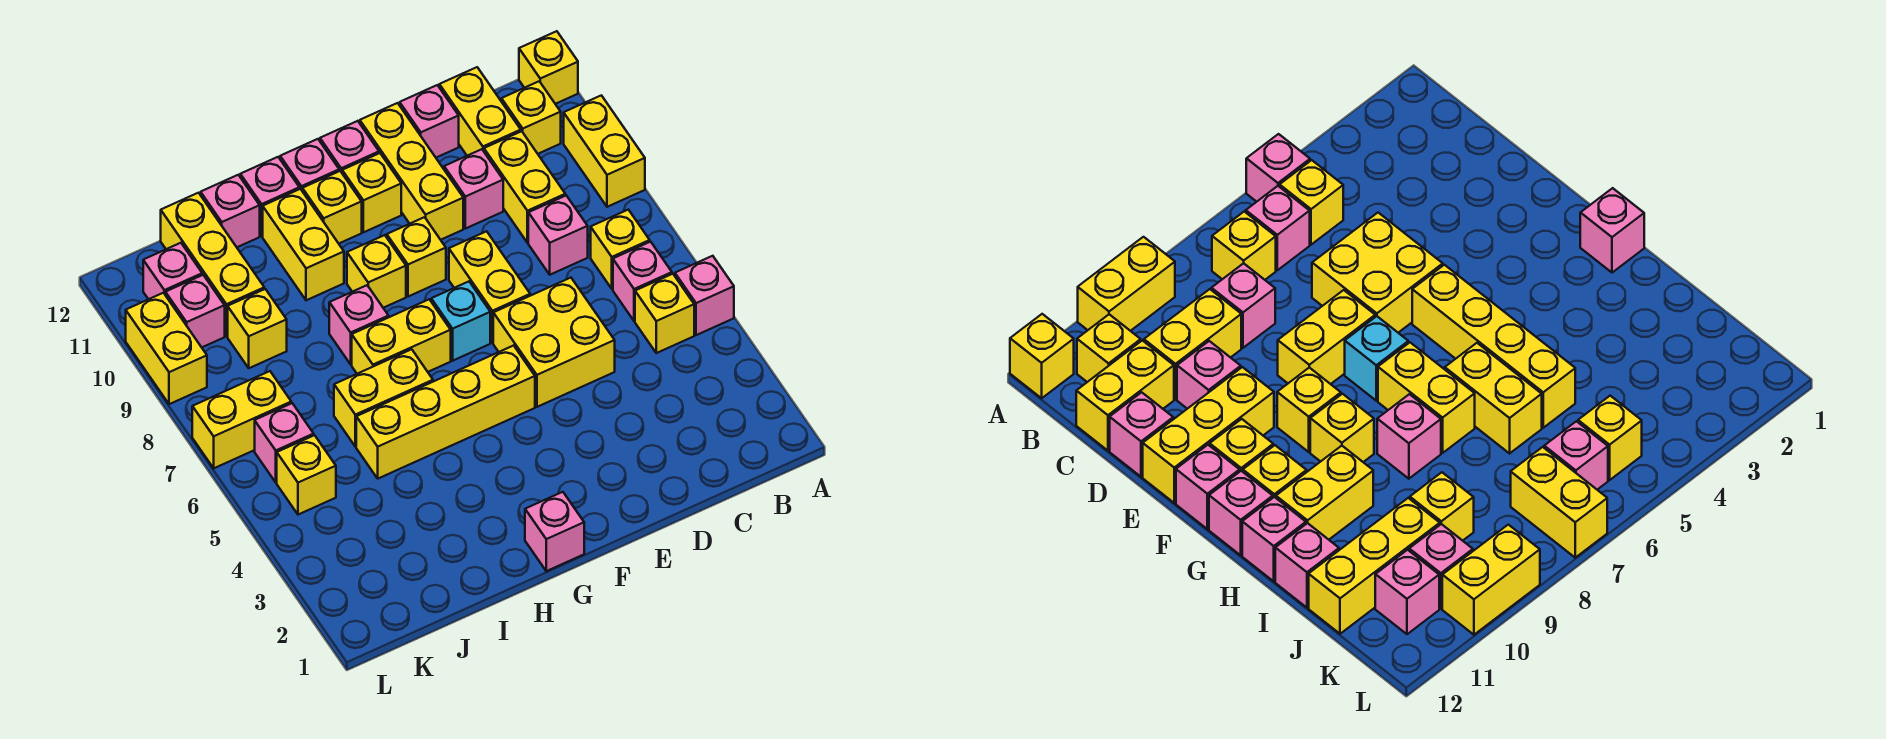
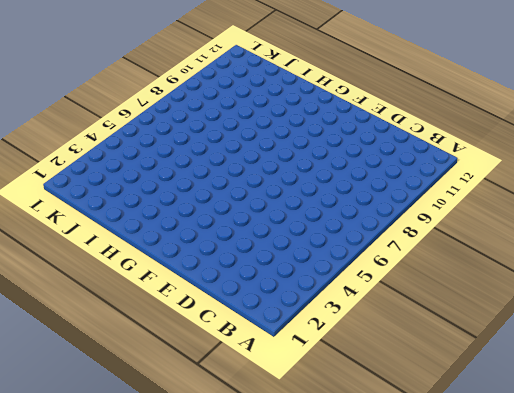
none -> pink 1x1 brick [675,256,734,335]
none -> yellow 1x2 brick [564,95,645,207]
none -> yellow 1x1 brick [519,31,578,104]
none -> yellow 1x1 brick [635,274,694,353]

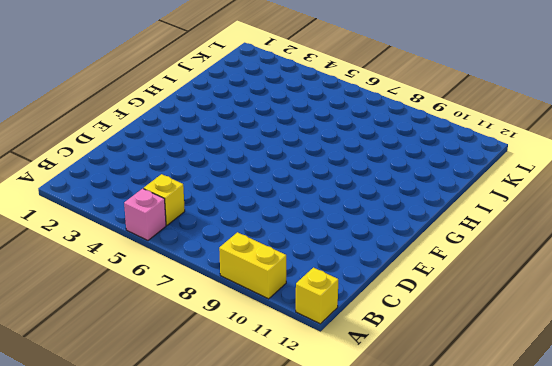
none -> pink 1x1 brick [613,242,672,321]
none -> yellow 1x1 brick [591,210,650,289]
none -> yellow 1x1 brick [502,81,561,154]
none -> pink 1x1 brick [528,196,588,275]

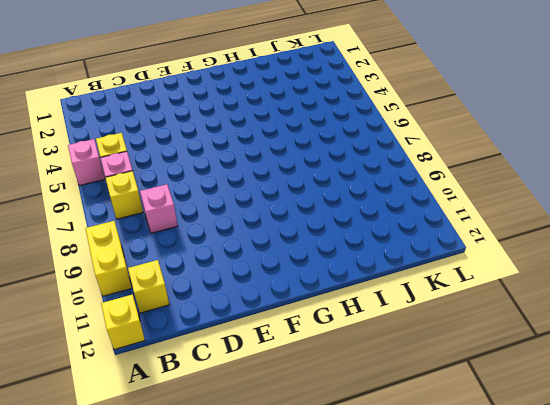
none -> yellow 1x2 brick [484,131,565,243]
none -> yellow 1x2 brick [439,67,521,156]
none -> yellow 2x2 brick [493,278,615,407]
none -> pink 1x1 brick [444,149,503,229]

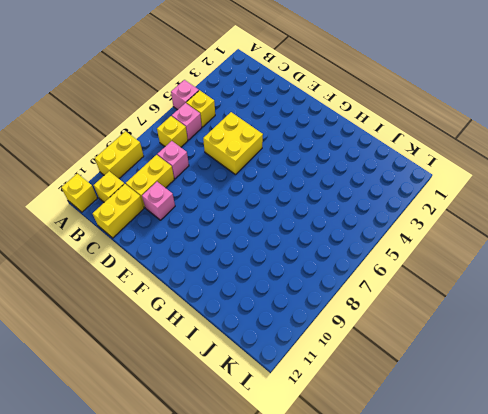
none -> pink 1x1 brick [400,85,459,158]
none -> yellow 1x2 brick [449,231,530,343]
none -> yellow 1x3 brick [360,103,463,240]
none -> yellow 1x4 brick [356,345,535,479]

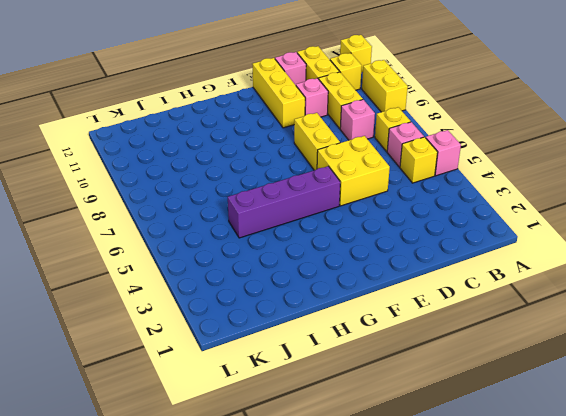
purple 1x4 brick [228,166,340,238] -> yellow 1x4 brick [356,345,535,479]
none -> cyan 1x1 brick [431,282,490,361]
none -> yellow 1x1 brick [387,217,446,297]
none -> yellow 1x1 brick [342,153,401,232]
none -> pink 1x1 brick [320,121,379,172]

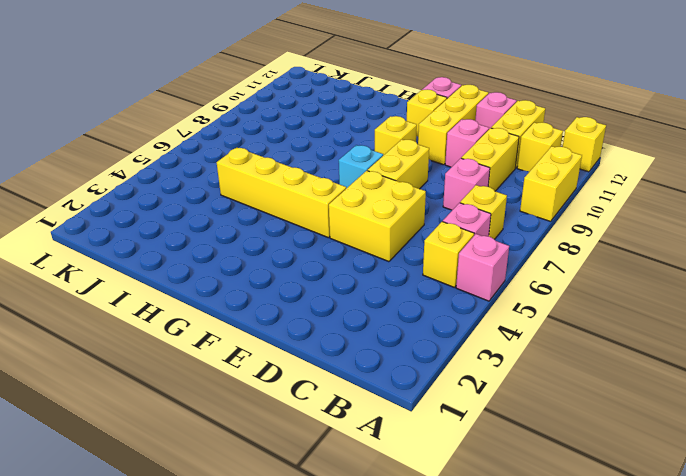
none -> pink 1x1 brick [525,492,584,571]
none -> yellow 1x2 brick [352,299,451,374]
none -> yellow 1x1 brick [347,235,406,308]
none -> yellow 1x1 brick [302,171,362,243]

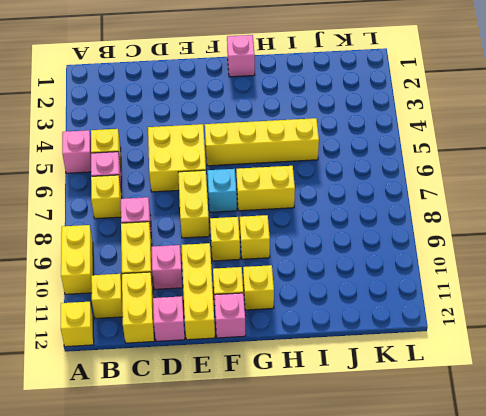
none -> pink 1x1 brick [280,139,339,190]
none -> yellow 1x2 brick [334,349,433,447]
none -> pink 1x1 brick [329,285,389,364]
none -> yellow 1x2 brick [263,189,344,300]

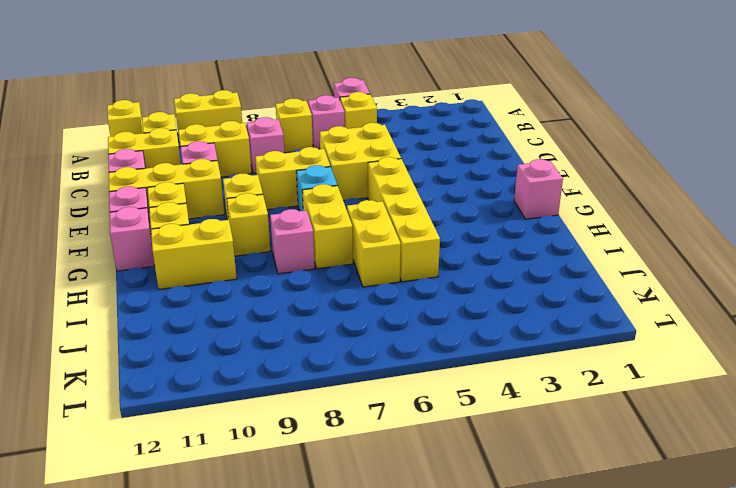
none -> pink 1x1 brick [240,157,299,236]
none -> pink 1x1 brick [201,175,260,247]
none -> yellow 1x1 brick [228,289,287,368]
none -> yellow 1x3 brick [161,193,264,336]

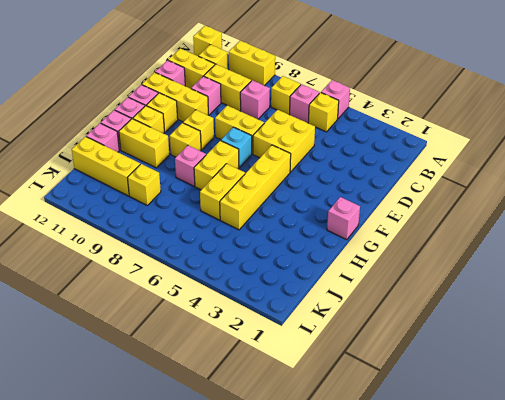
none -> yellow 1x1 brick [277,435,336,515]
none -> pink 1x1 brick [255,403,314,482]
none -> yellow 1x2 brick [192,371,291,468]
none -> pink 1x1 brick [165,275,225,347]

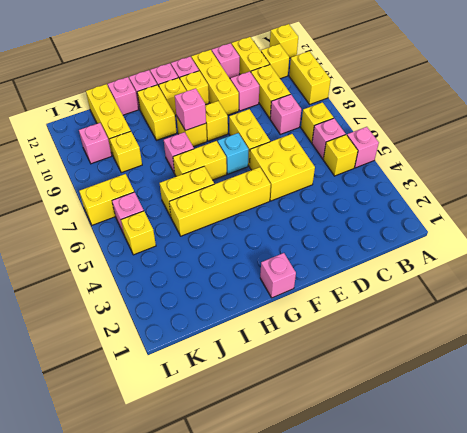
pink 1x1 brick [175,88,206,131] -> pink 1x1 brick moved to [143,243,202,299]
none -> yellow 1x2 brick [126,293,207,404]

